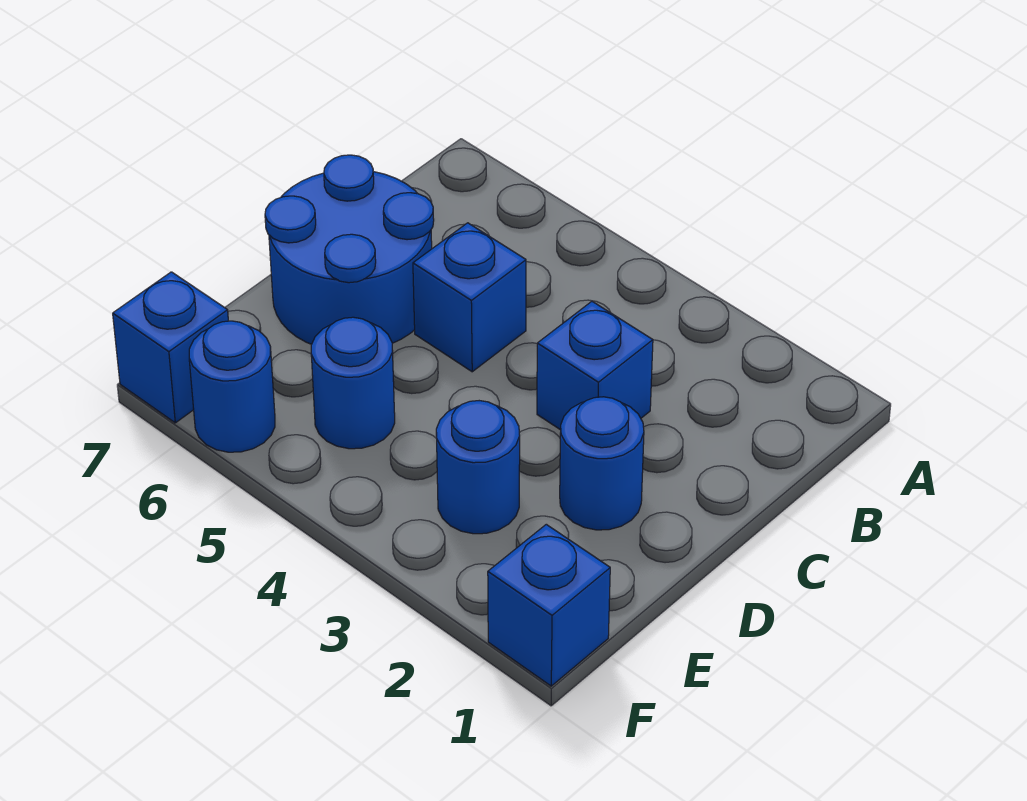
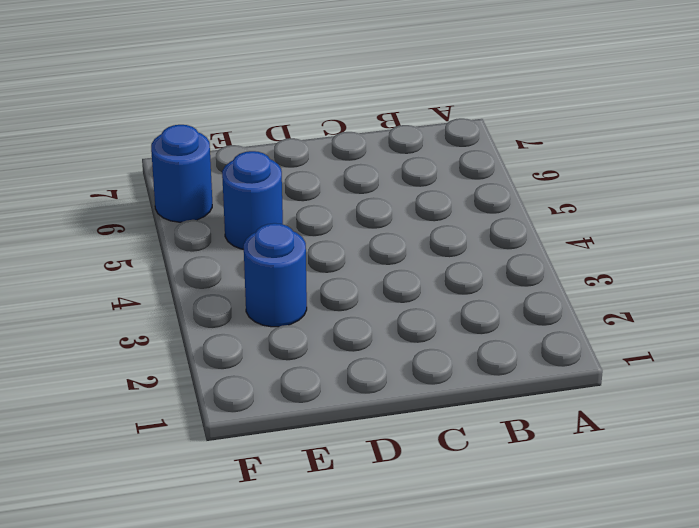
none -> blue 1x1 brick [537,301,653,430]
none -> blue 1x1 brick [413,223,526,372]

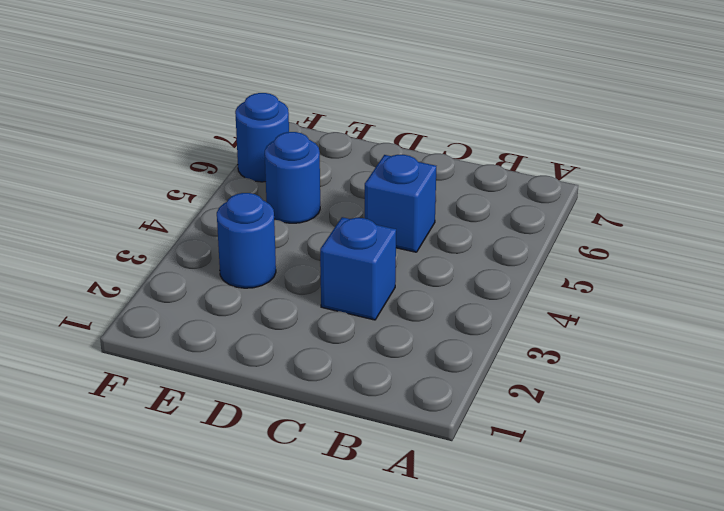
none -> blue 2x2 round brick [265,155,434,344]
none -> blue 1x1 round brick [560,397,644,530]

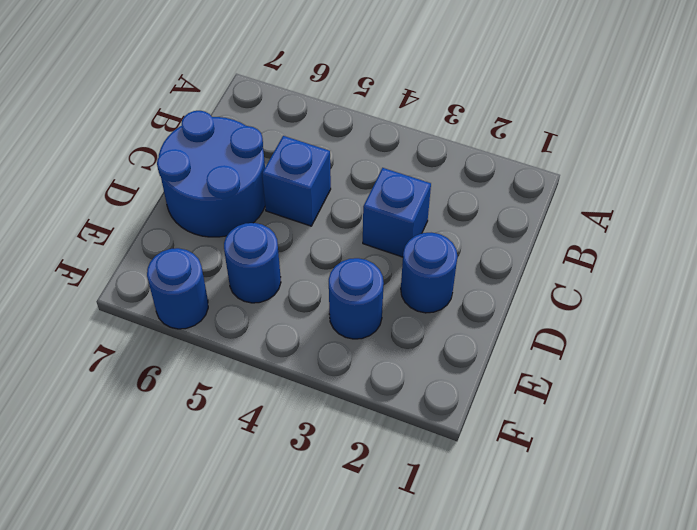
none -> blue 1x1 brick [488,524,610,686]
none -> blue 1x1 brick [113,272,228,423]

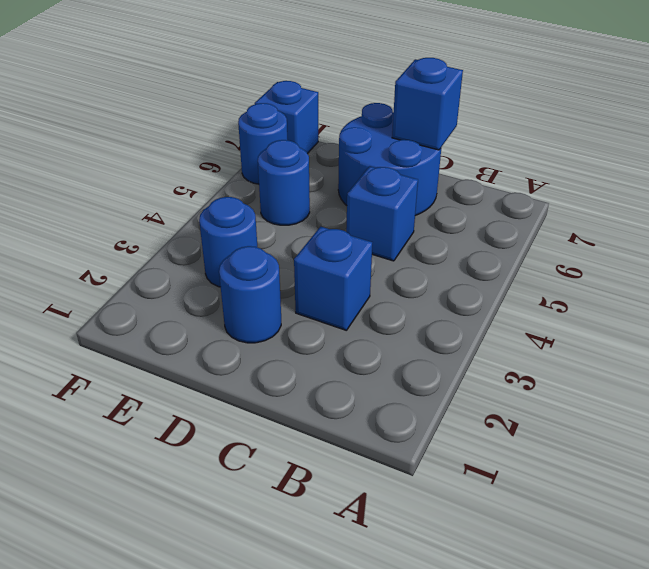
blue 1x1 brick [392,58,463,150] -> blue 1x1 brick moved to [488,524,610,686]

